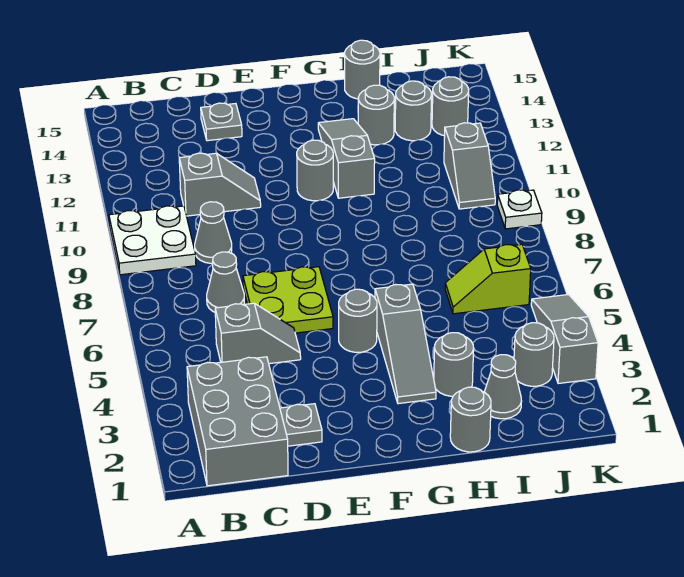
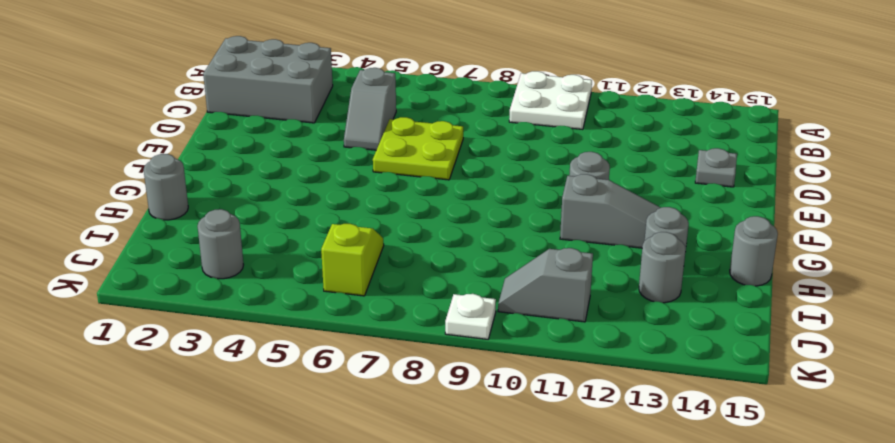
none -> grey 1x1 cone [207,252,244,312]
none -> grey 1x1 cone [195,202,232,263]
none -> grey 1x2 slope [179,153,261,216]

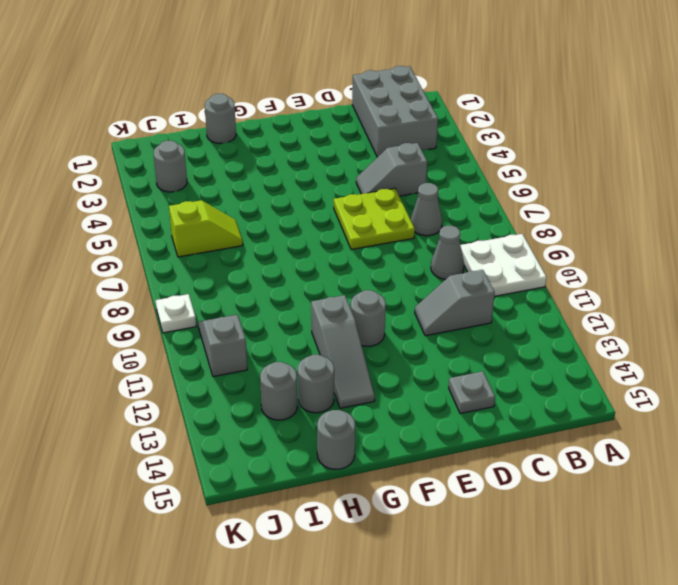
none -> grey 1x1 plate [280,404,322,446]
none -> grey 1x1 round brick [339,289,377,352]
none -> grey 1x3 slope [375,284,436,404]

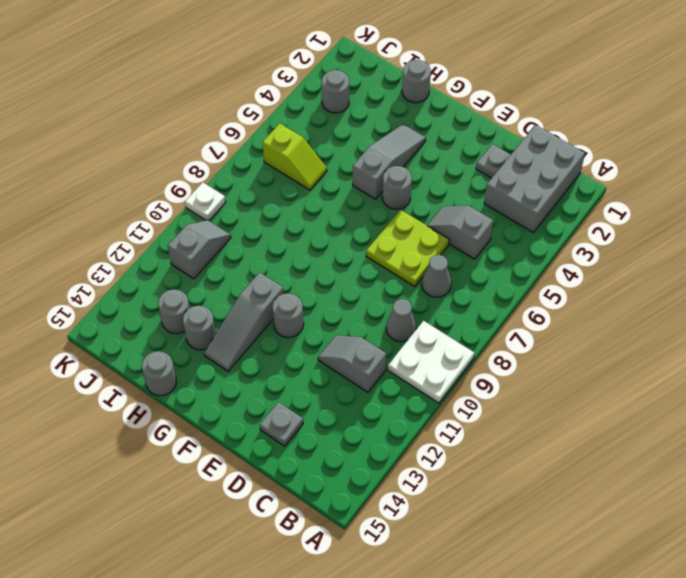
none -> grey 1x1 round brick [434,333,474,396]
none -> grey 1x1 cone [485,355,522,419]
none -> grey 1x1 round brick [432,77,469,136]

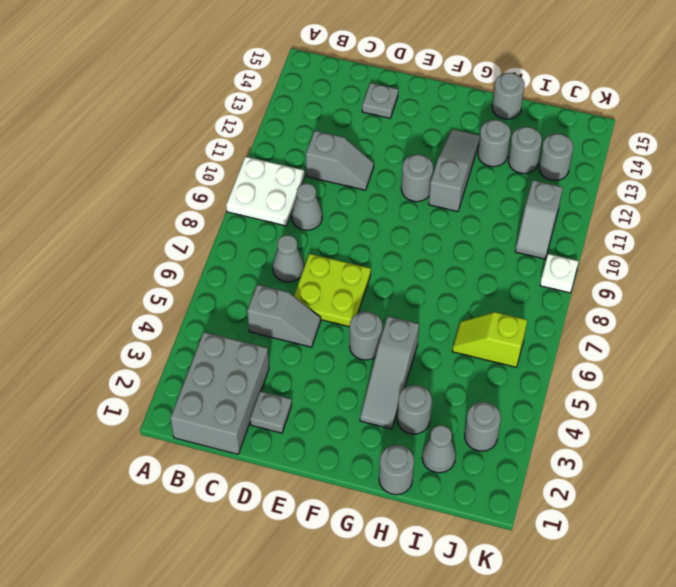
none -> grey 1x3 slope [531,295,598,384]

